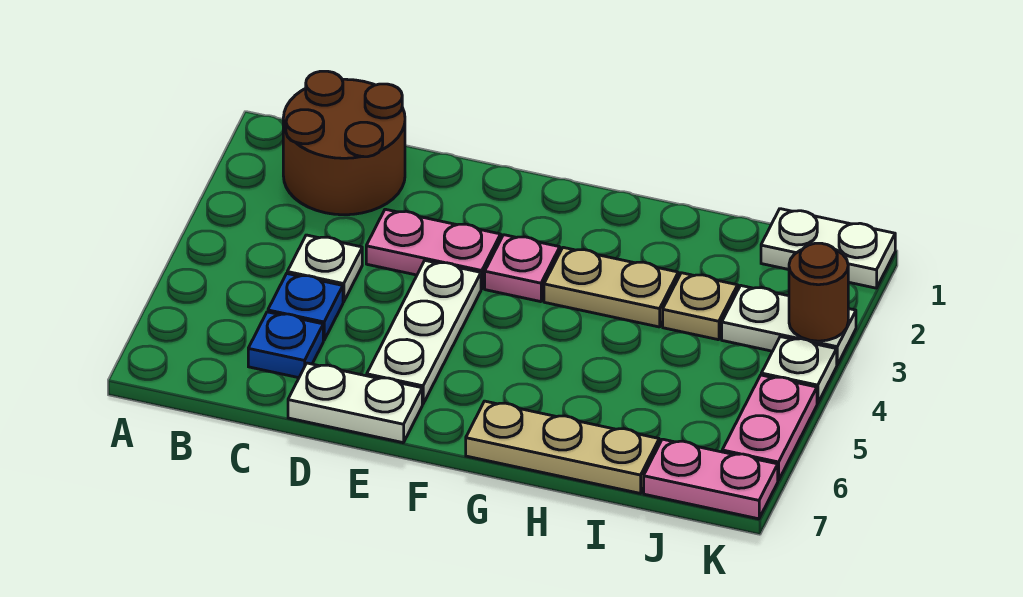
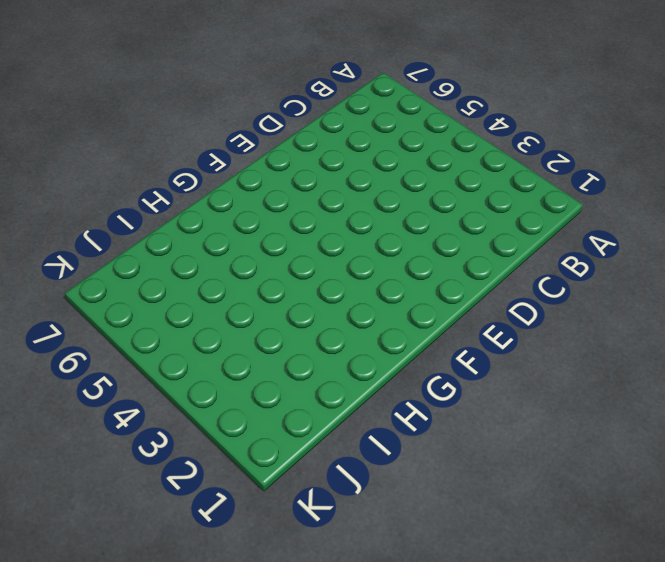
none -> brown 2x2 round brick [283,71,405,215]
none -> white 1x1 plate [287,235,362,302]
none -> blue 1x1 plate [268,274,343,340]

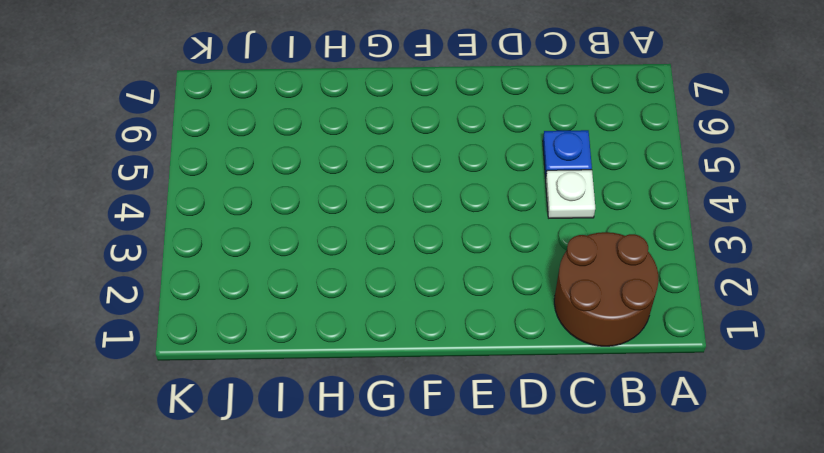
none -> blue 1x1 plate [248,312,323,378]
none -> pink 1x2 plate [366,209,501,289]
none -> white 1x2 plate [288,363,422,443]

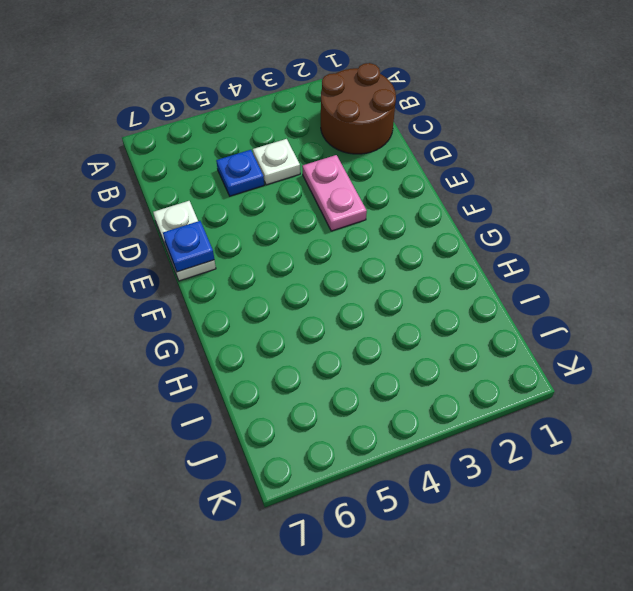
blue 1x1 plate [163,221,214,272] -> blue 1x1 plate moved to [248,312,323,378]
none -> white 1x3 plate [367,261,481,404]
none -> pink 1x1 plate [485,235,560,302]
none -> tan 1x2 plate [544,247,678,327]

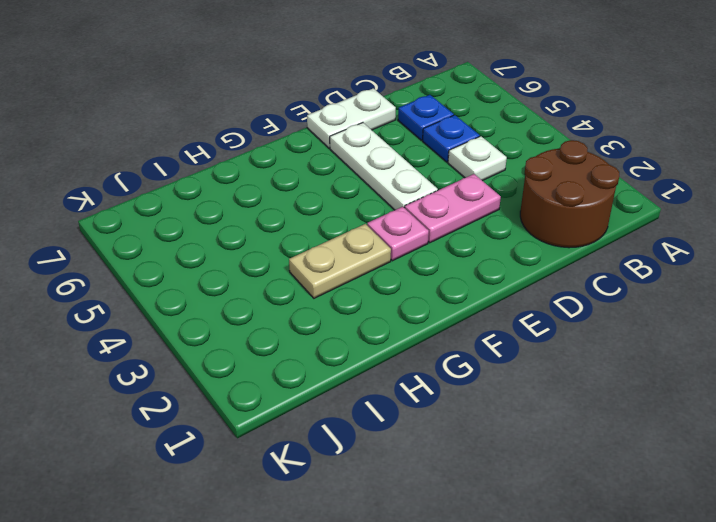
none -> tan 1x3 plate [466,401,659,493]
none -> tan 1x1 plate [663,273,738,340]
none -> white 1x2 plate [761,209,895,288]

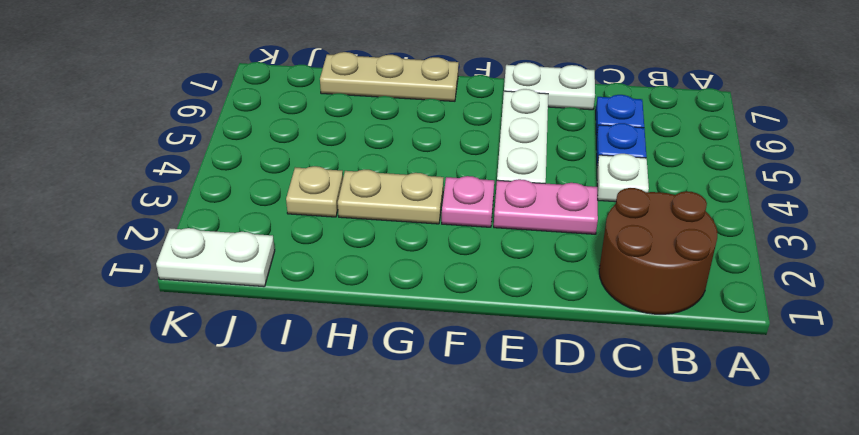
none -> white 1x2 plate [722,286,856,365]
none -> pink 1x2 plate [644,439,778,519]
none -> white 1x1 plate [761,337,837,404]

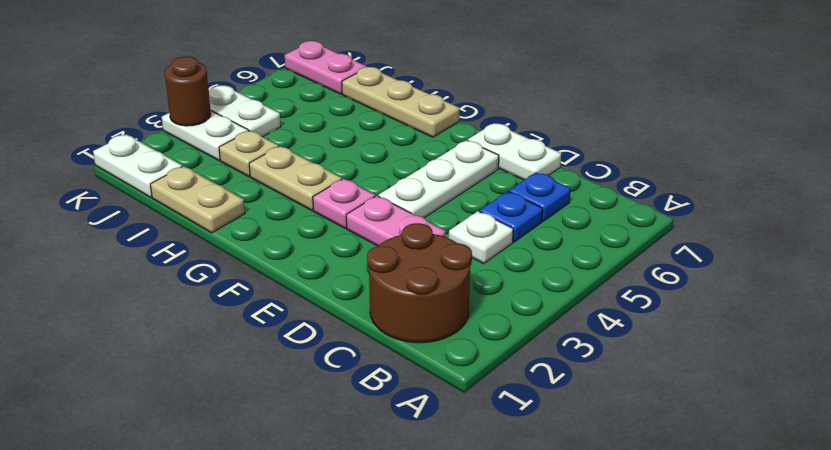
tan 1x2 plate [150,166,245,233] -> none
white 1x2 plate [209,86,281,137] -> white 1x1 plate [761,337,837,404]
none -> pink 1x2 plate [722,375,817,480]

